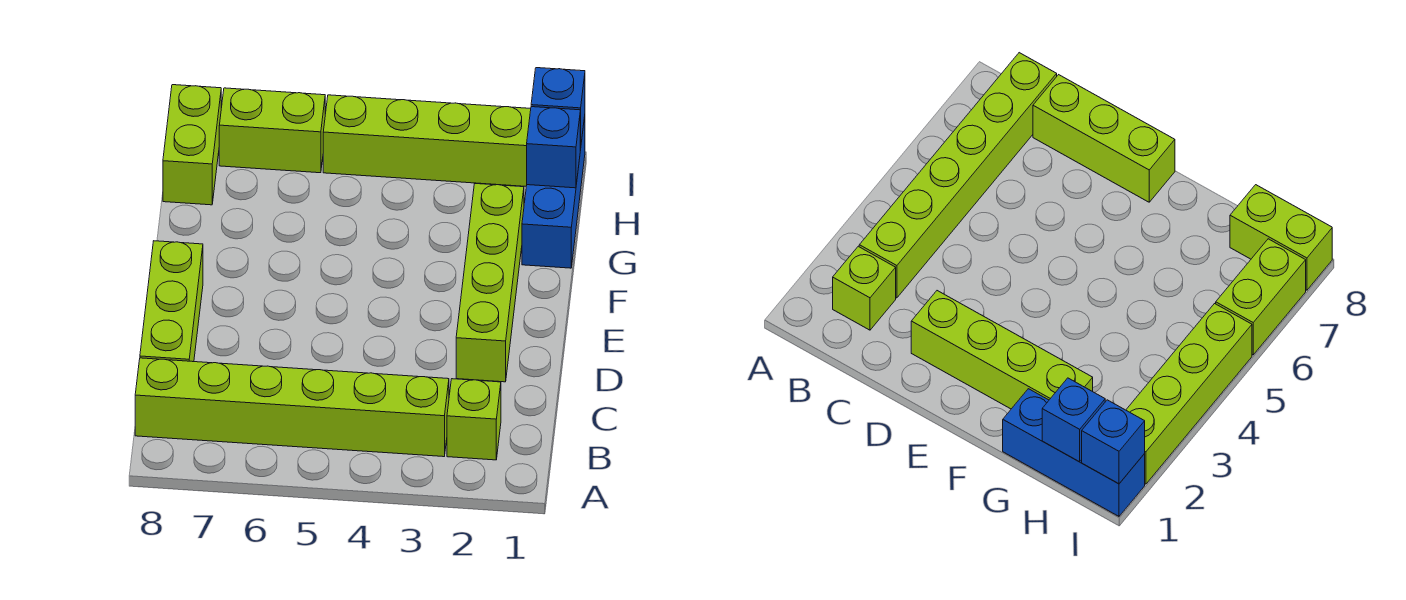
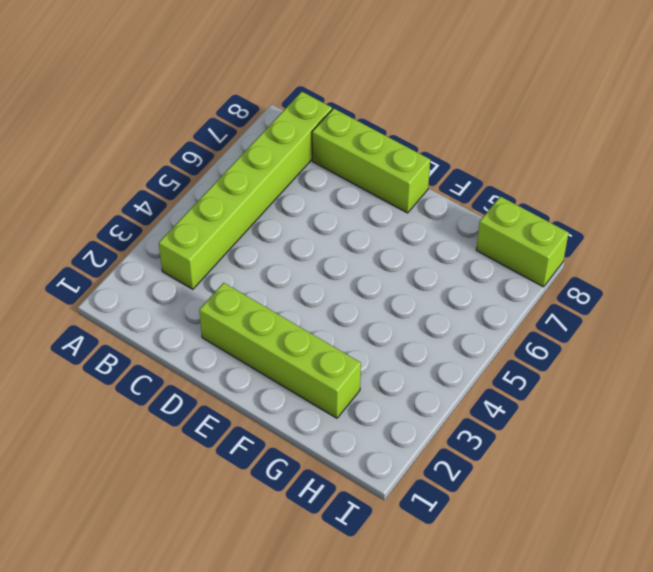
none -> lime 1x1 brick [447,379,501,460]
none -> blue 1x3 brick [522,117,585,268]

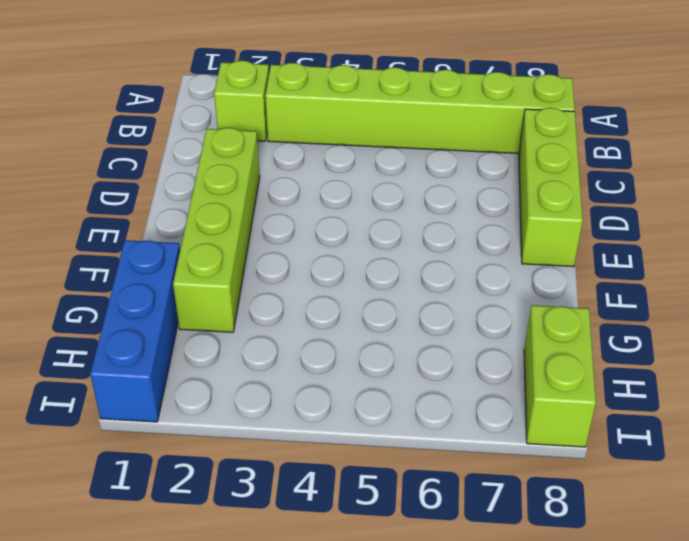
none -> lime 1x4 brick [323,95,531,186]
none -> lime 1x2 brick [219,88,325,173]

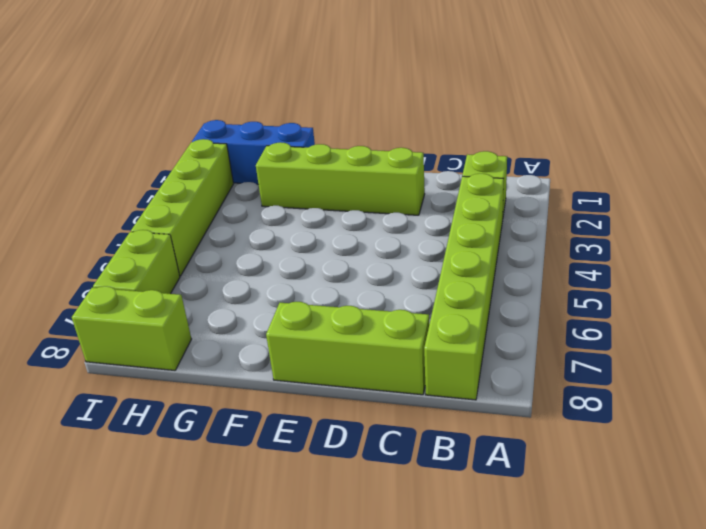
none -> blue 1x1 brick [527,107,580,188]
none -> blue 1x1 brick [531,68,585,149]

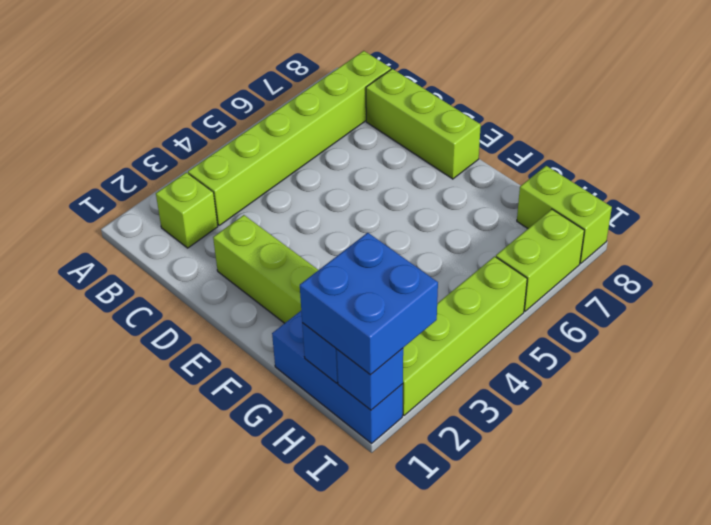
blue 2x2 brick [300,233,438,375] -> none

